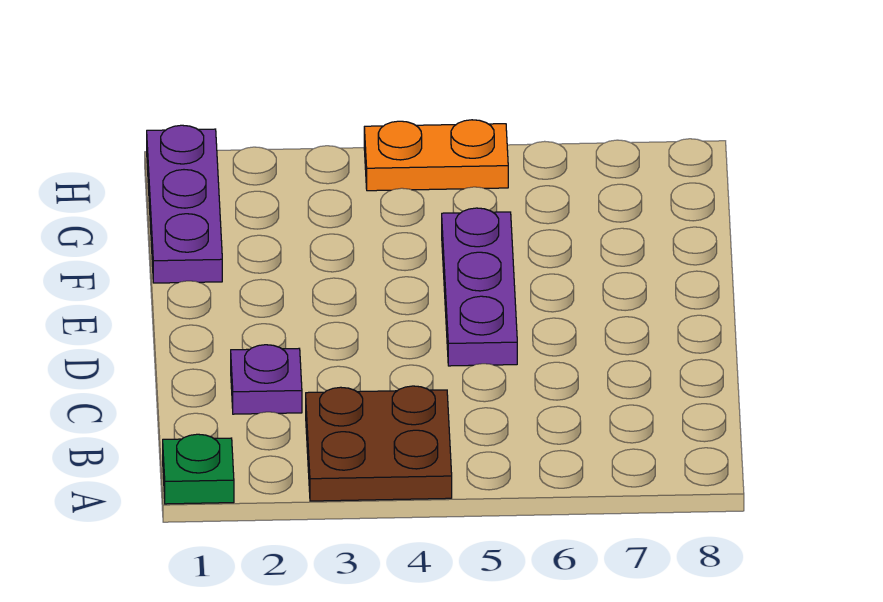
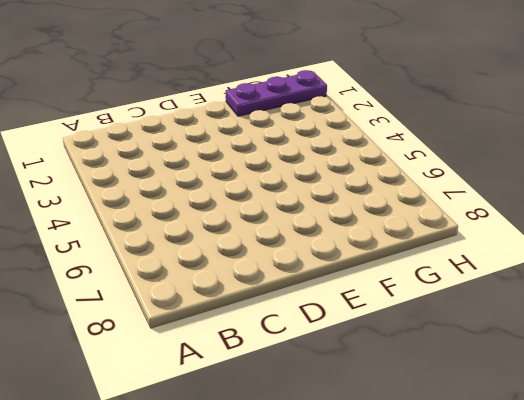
none -> green 1x1 plate [163,434,234,504]
none -> brown 2x2 plate [306,386,452,501]

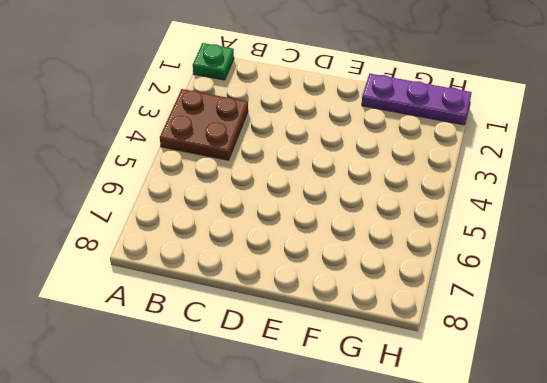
none -> purple 1x1 plate [231,345,302,414]
none -> purple 1x3 plate [442,208,517,366]

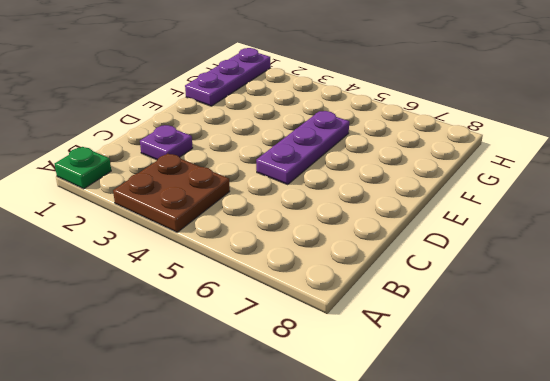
none -> orange 1x2 plate [364,120,508,191]

